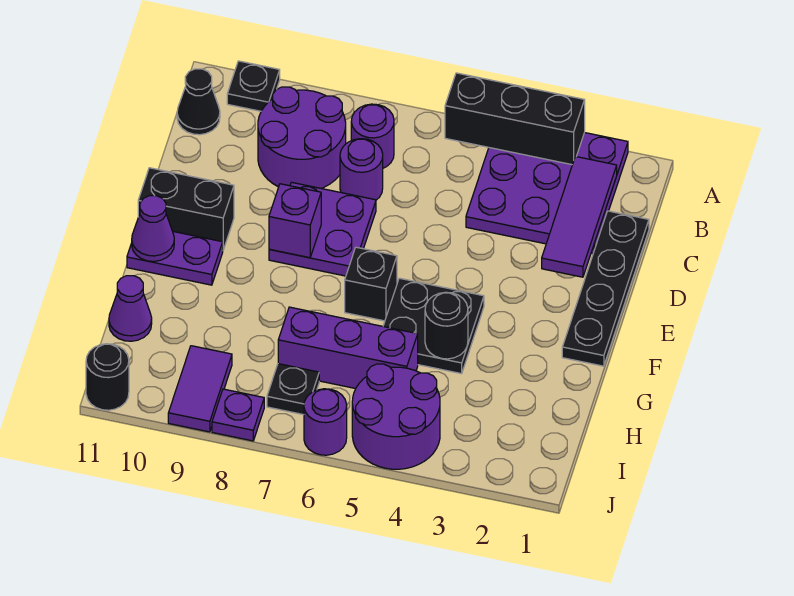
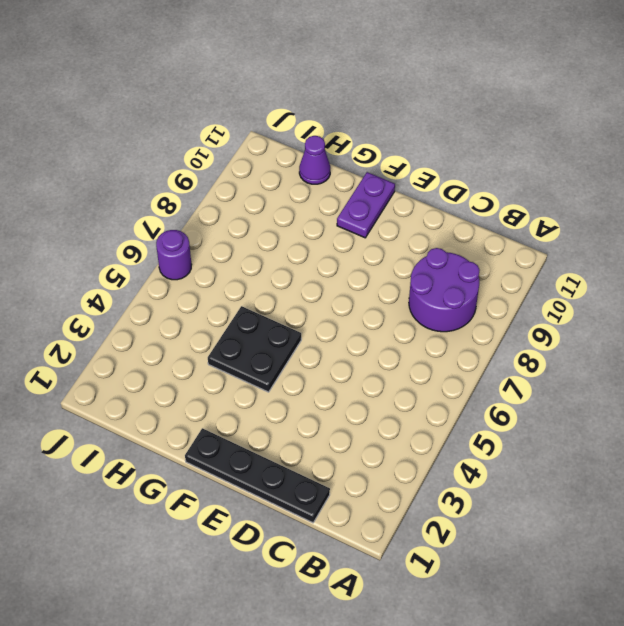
none -> purple 3x3 plate [466,133,628,254]
none -> black 1x1 plate [227,61,280,111]
none -> purple 1x1 round brick [351,104,394,168]

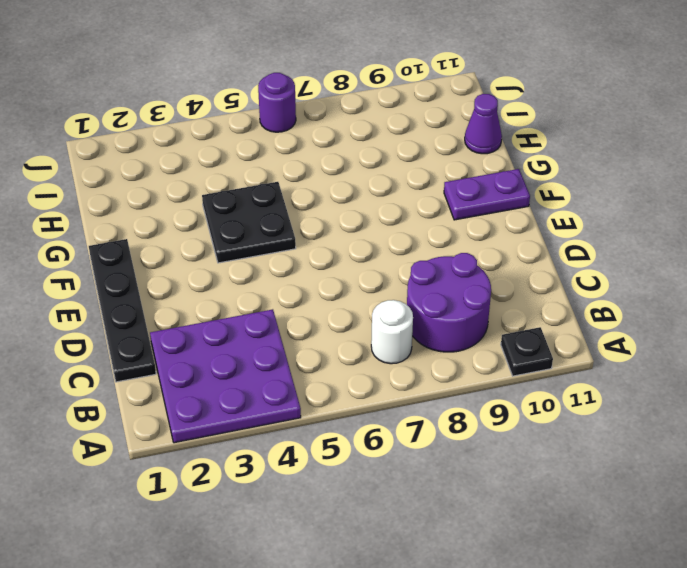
white 1x1 round brick [371,300,413,364] -> purple 1x1 round brick [351,104,394,168]
none -> black 1x1 cone [177,69,220,135]
none -> purple 1x1 round brick [340,139,383,200]
none -> purple 2x2 plate [269,182,376,276]

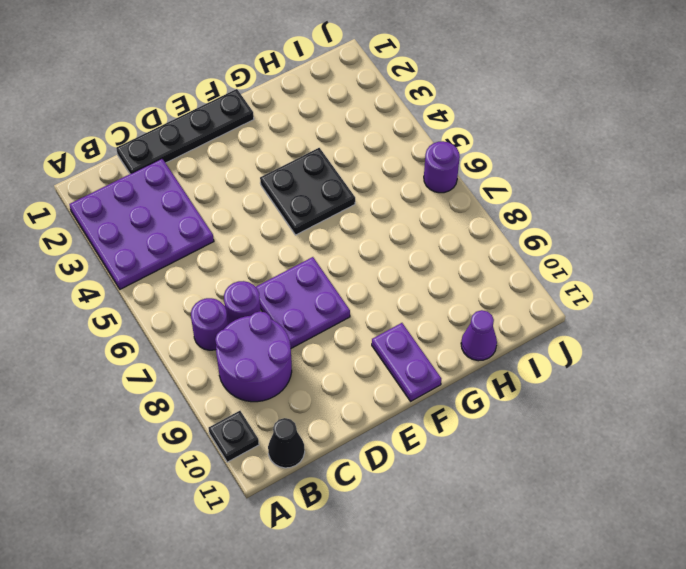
none -> black 1x2 brick [138,168,234,250]
none -> black 1x1 brick [345,247,397,321]
none -> purple 1x3 brick [278,307,418,389]

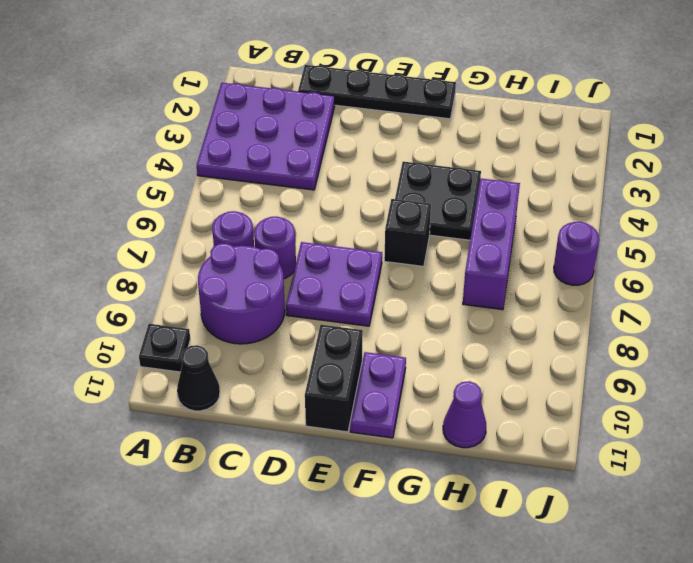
none -> purple 2x2 round brick [352,364,440,469]
none -> black 1x1 plate [267,364,319,415]
none -> purple 1x2 tile [168,346,232,432]

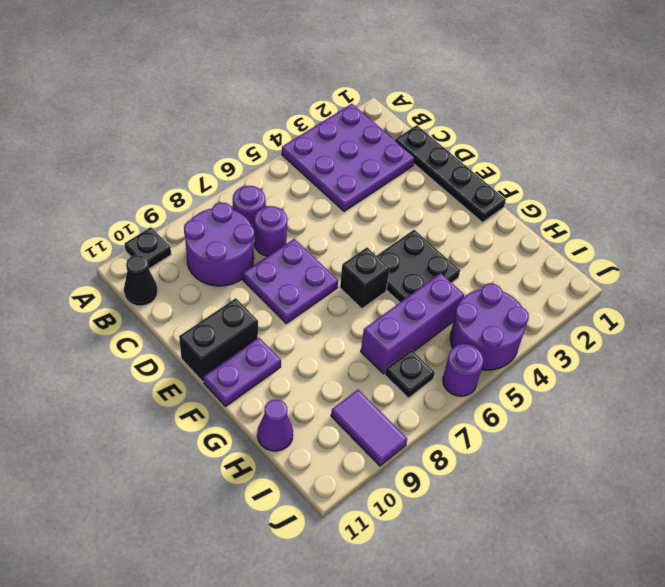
none -> purple 1x1 plate [212,389,264,441]
none -> black 1x1 round brick [86,344,129,410]
none -> black 1x3 brick [445,73,585,165]

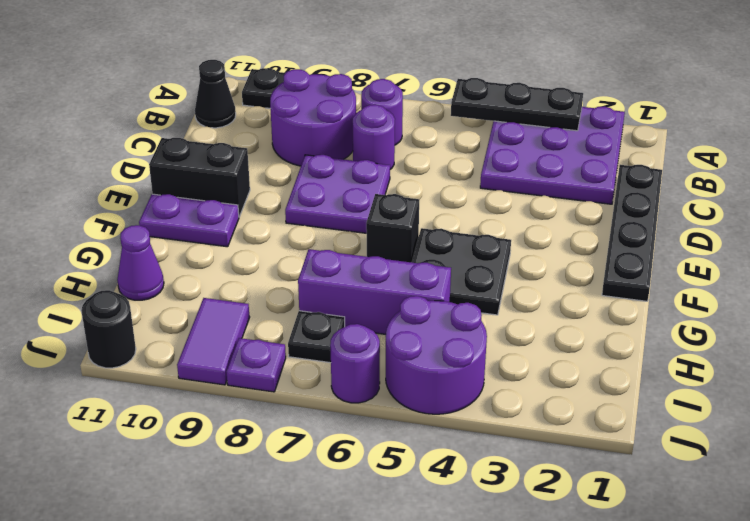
black 1x3 plate [451,78,583,131] -> black 1x3 brick [445,73,585,165]
none -> purple 1x3 tile [542,157,617,277]
none -> purple 1x1 brick [269,184,321,258]
none -> purple 1x1 cone [132,196,174,261]

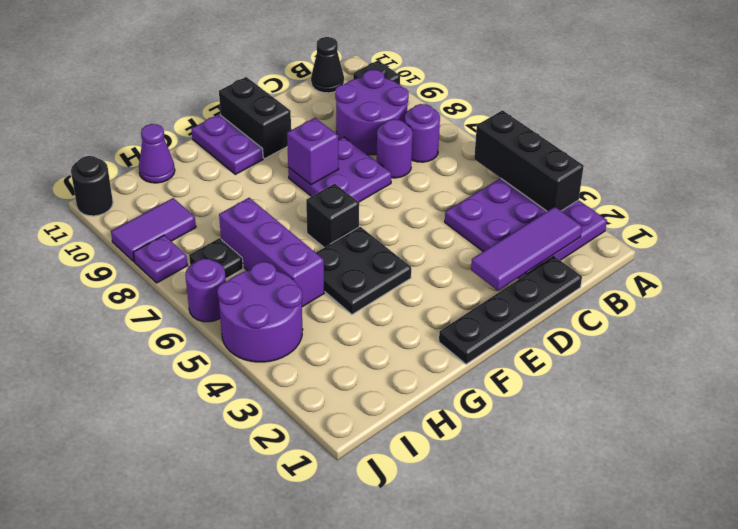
none -> purple 1x1 cone [132,196,174,261]
none -> black 1x1 round brick [425,292,468,359]

